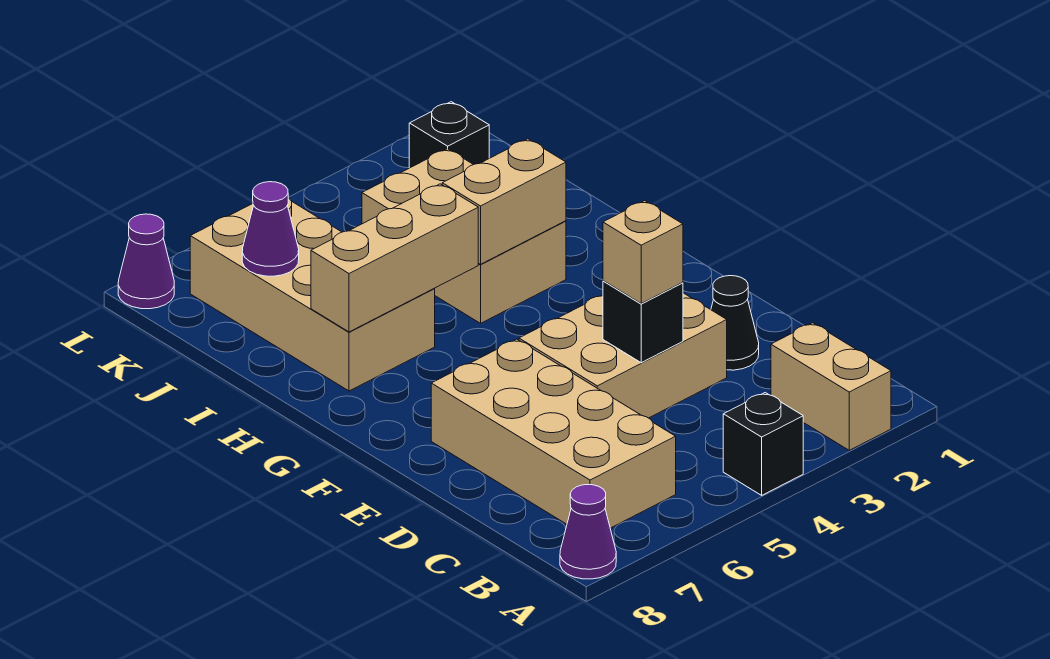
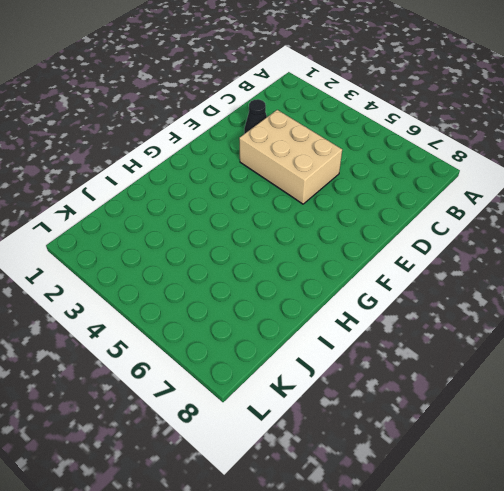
none -> tan 1x2 brick [771,323,891,450]
none -> black 1x1 brick [723,393,803,495]
none -> purple 1x1 cone [560,485,616,579]

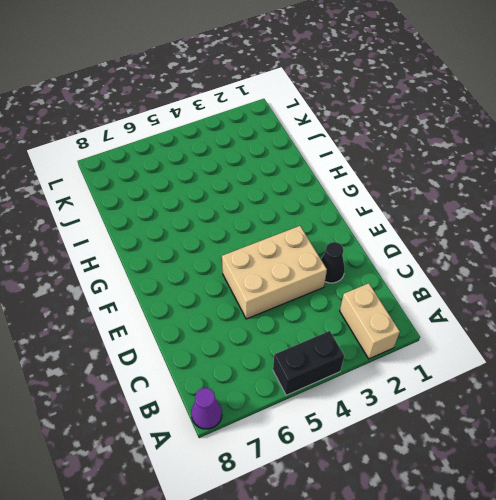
black 1x2 brick [273,331,344,395] -> black 1x1 brick [723,393,803,495]
none -> tan 2x4 brick [431,339,676,528]
none -> tan 2x3 brick [362,149,566,323]
none -> tan 2x4 brick [190,198,435,391]

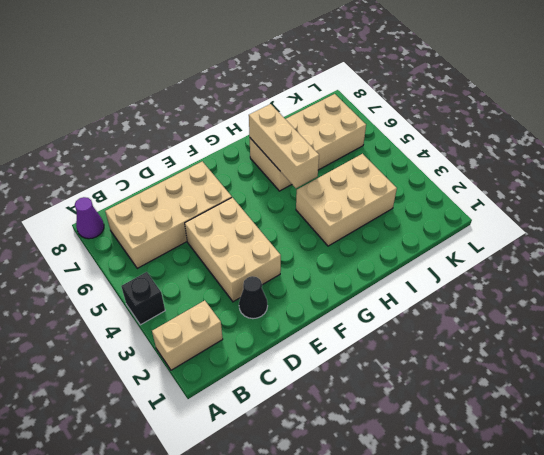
none -> black 1x1 brick [409,102,489,168]
none -> purple 1x1 cone [118,214,174,309]
none -> black 1x1 brick [603,281,683,363]

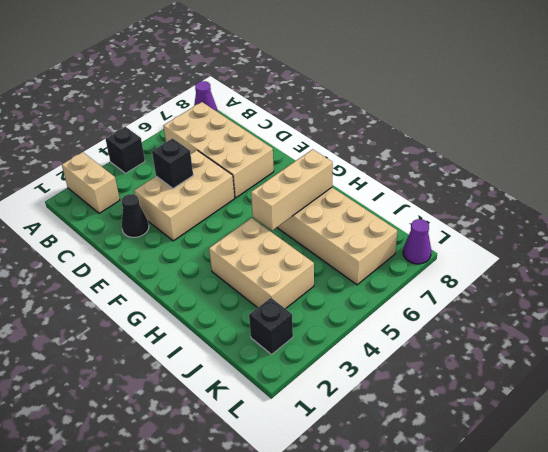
none -> tan 1x2 brick [442,139,566,264]
none -> purple 1x1 cone [242,182,299,276]
none -> tan 1x1 brick [603,201,683,303]

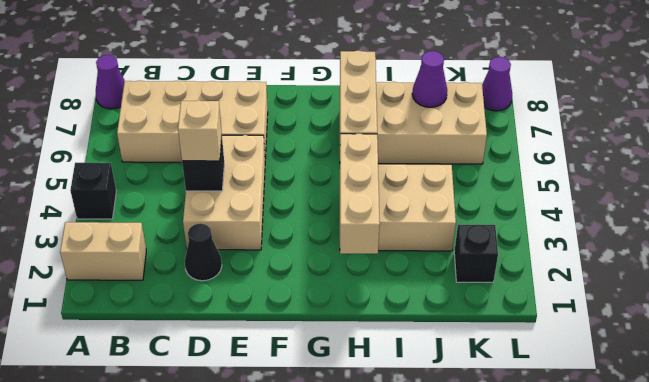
tan 1x3 brick [340,134,380,254] -> tan 1x2 brick [442,139,566,264]

